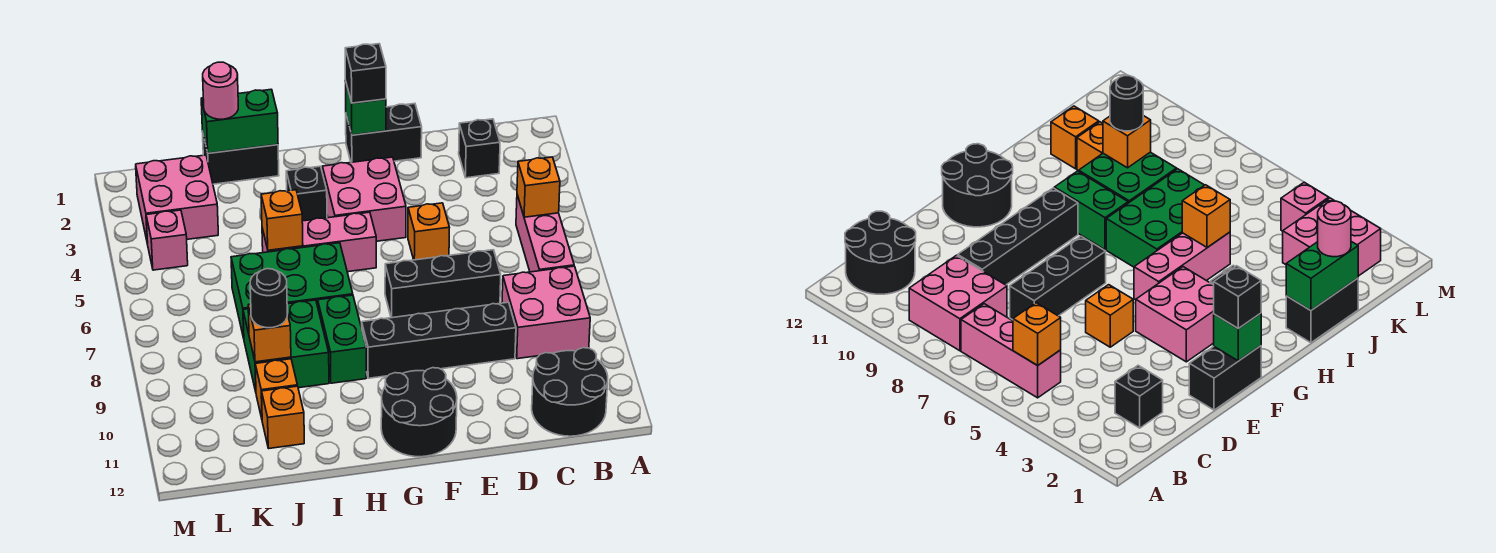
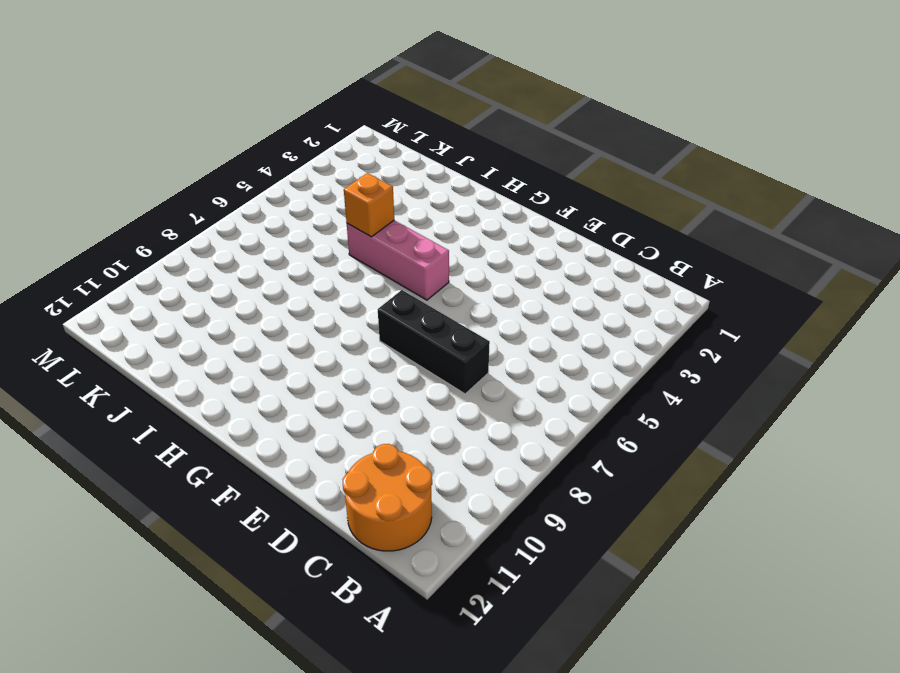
orange 2x2 round brick [343,444,432,551] -> black 2x2 round brick [532,348,608,436]
none -> pink 1x3 brick [516,195,574,272]
none -> pink 2x2 brick [502,266,590,359]
none -> black 1x1 brick [459,119,500,178]

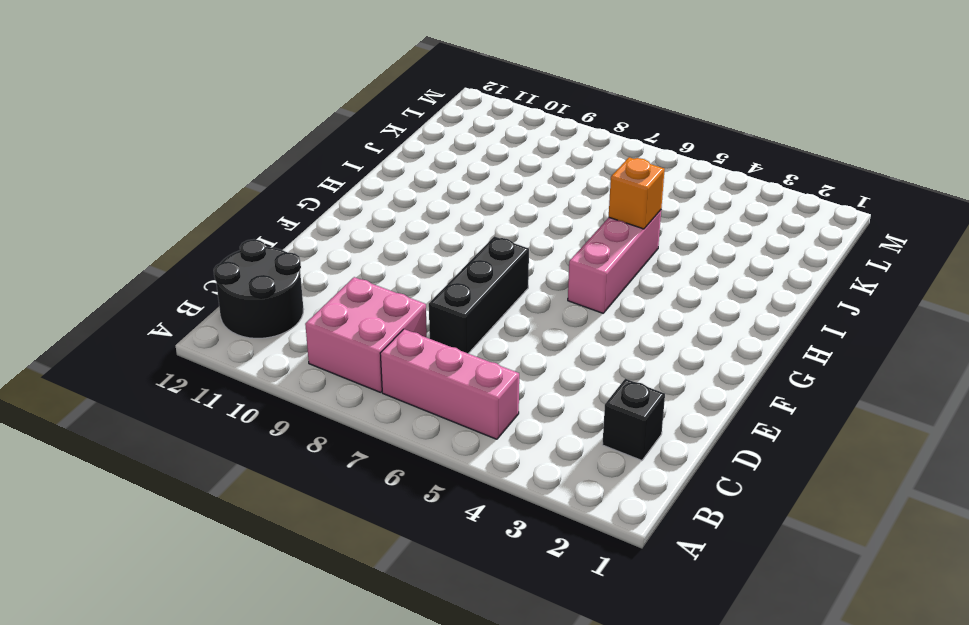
none -> black 1x4 brick [362,302,516,378]
none -> black 1x2 brick [346,104,422,162]
none -> orange 1x1 brick [408,203,450,260]

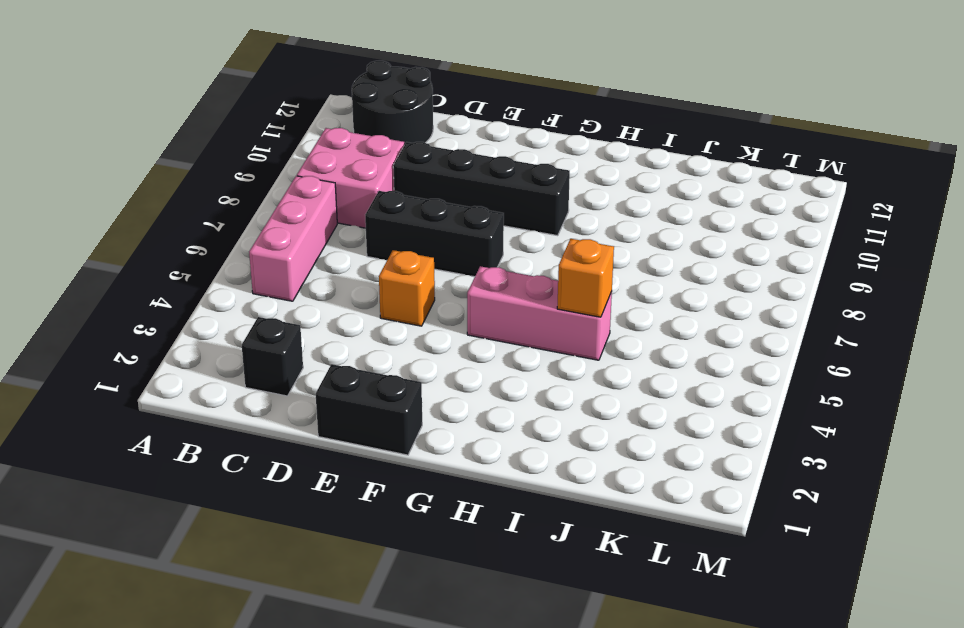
none -> pink 2x2 brick [322,157,406,241]
none -> black 2x2 round brick [381,368,457,457]
none -> black 1x1 brick [286,166,327,221]

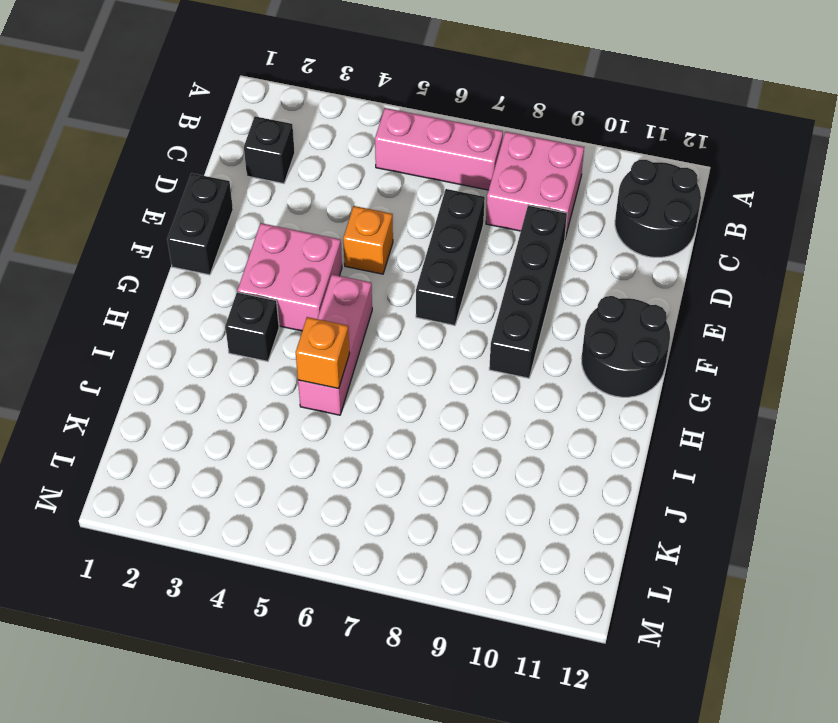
none -> green 2x3 brick [231,243,353,338]
none -> green 1x2 brick [318,295,366,383]
none -> black 1x2 brick [202,131,279,184]

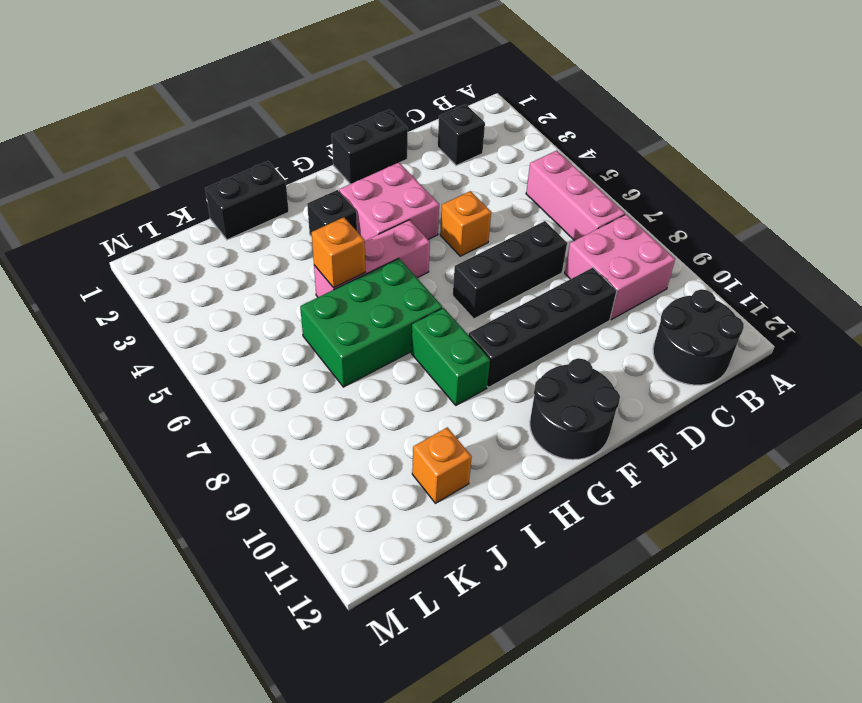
none -> green 2x2 brick [243,300,329,392]
none -> orange 1x1 brick [255,359,297,418]
none -> pink 2x2 brick [136,155,218,244]

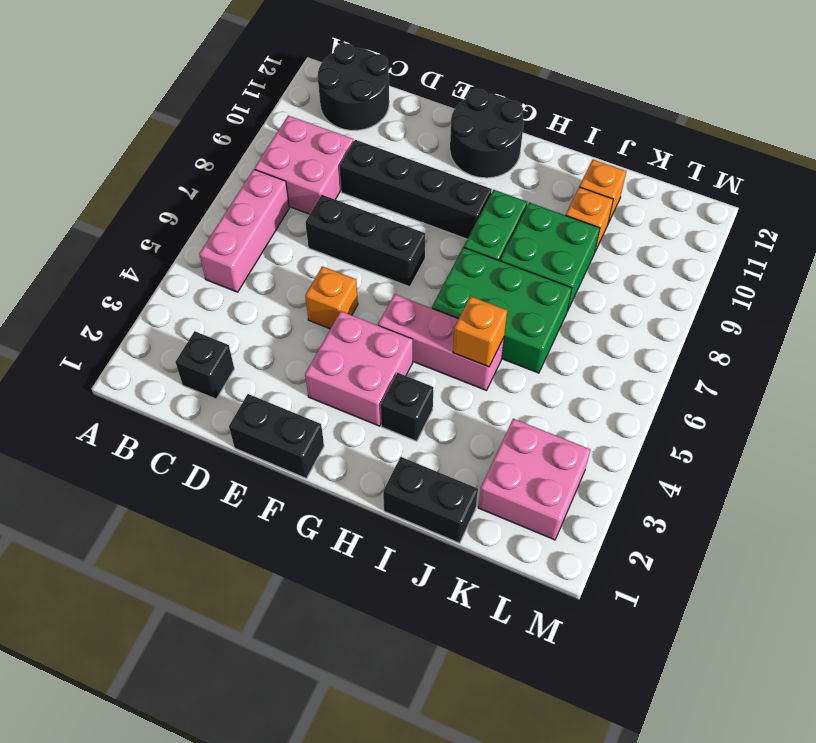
none -> pink 1x1 brick [146,210,188,270]
none -> orange 1x1 brick [517,157,560,217]
none -> green 1x1 brick [346,84,386,135]

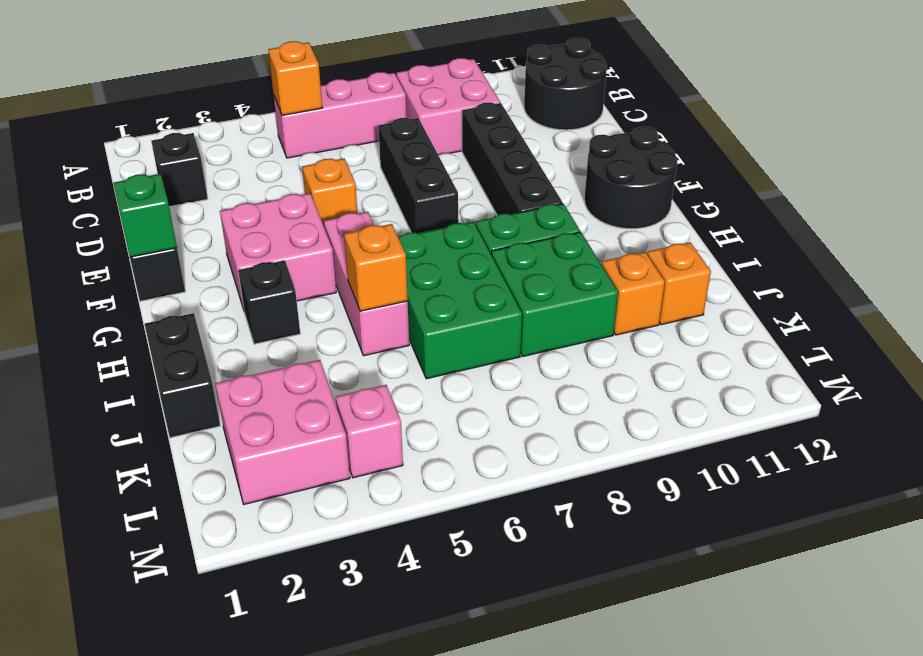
none -> green 1x2 brick [201,89,278,153]
none -> orange 1x1 brick [248,304,291,362]
none -> black 1x1 brick [345,44,386,103]

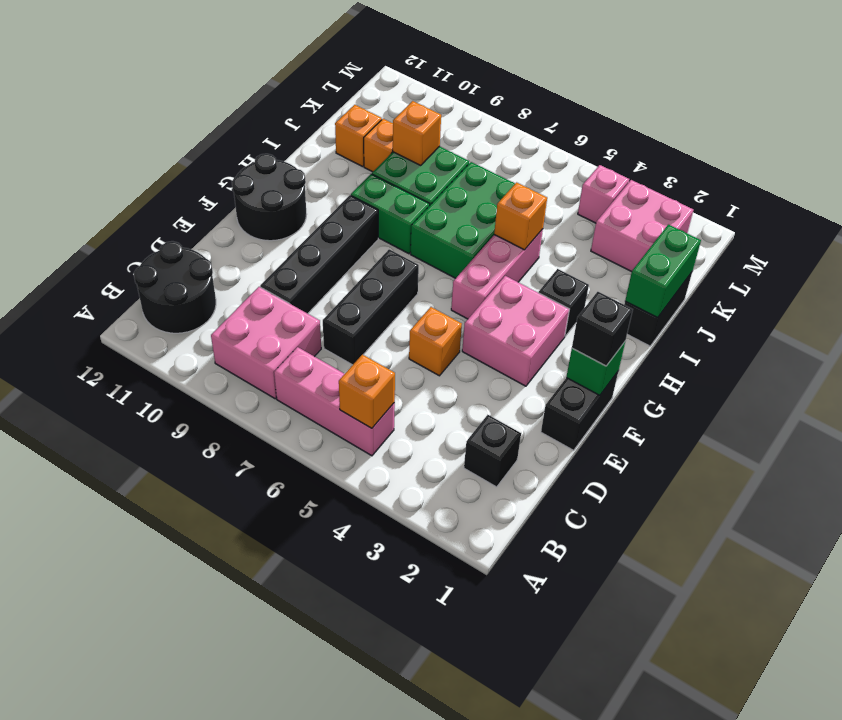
none -> pink 1x1 round brick [203,62,238,119]
none -> black 1x1 round brick [250,269,287,328]

